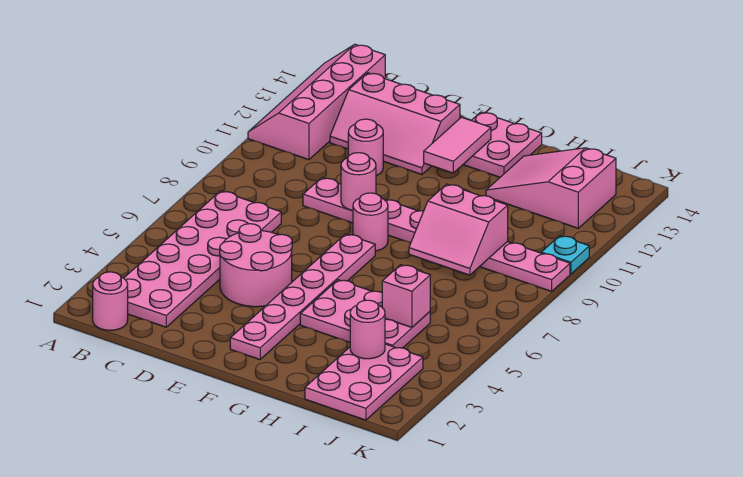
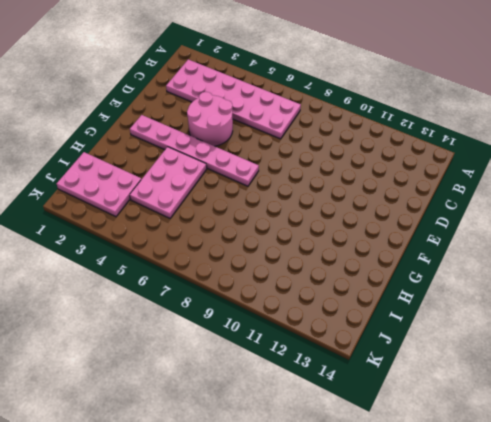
none -> pink 2x4 slope [248,44,385,160]
none -> pink 1x1 round brick [93,272,128,330]
none -> pink 2x3 slope [330,73,460,175]

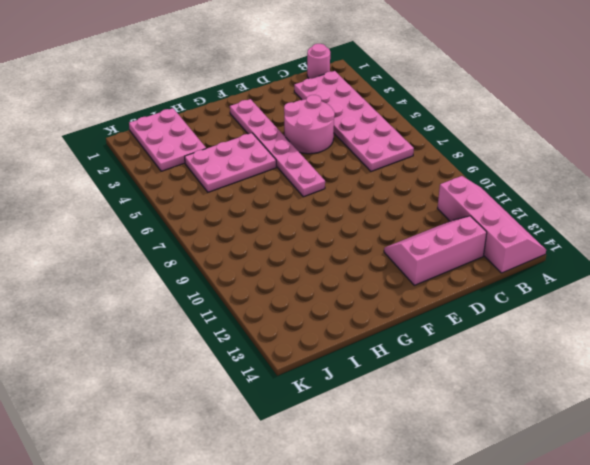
none -> pink 1x8 plate [303,178,570,291]
none -> pink 1x1 round brick [348,119,383,176]
none -> pink 1x1 round brick [353,193,388,251]

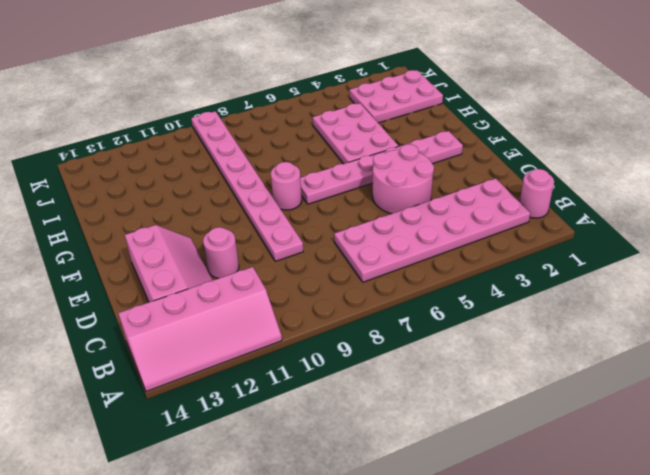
none -> pink 2x2 plate [463,112,542,177]
none -> pink 2x3 slope [486,148,616,228]
none -> cyan 1x1 plate [541,236,589,274]

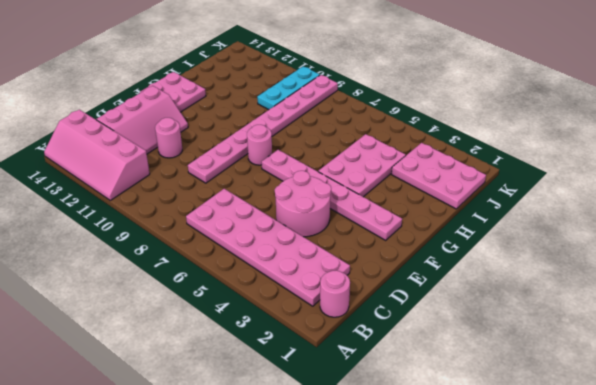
cyan 1x3 plate [257,66,320,110] -> cyan 1x1 plate [541,236,589,274]
none -> pink 2x3 slope [486,148,616,228]
none -> pink 1x1 round brick [341,153,376,210]
none -> pink 1x2 tile [424,117,491,173]

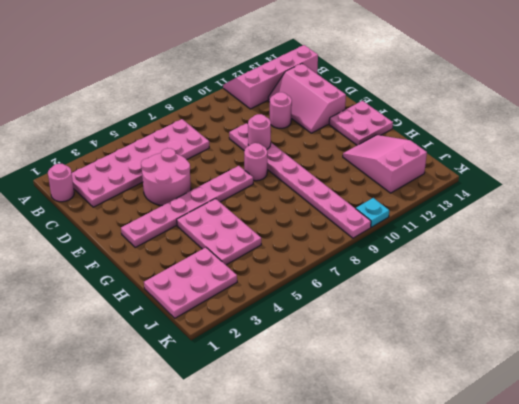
none -> pink 1x2 tile [424,117,491,173]
none -> pink 2x2 slope [409,184,508,275]
none -> pink 1x1 round brick [350,300,385,359]

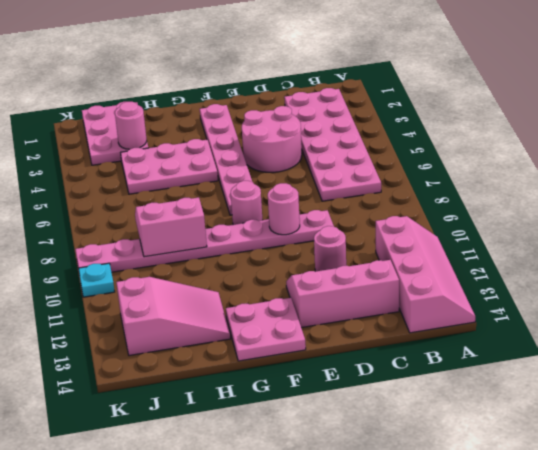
none -> pink 1x1 round brick [93,272,128,330]
none -> pink 1x2 tile [424,117,491,173]
none -> pink 1x1 brick [382,265,430,327]

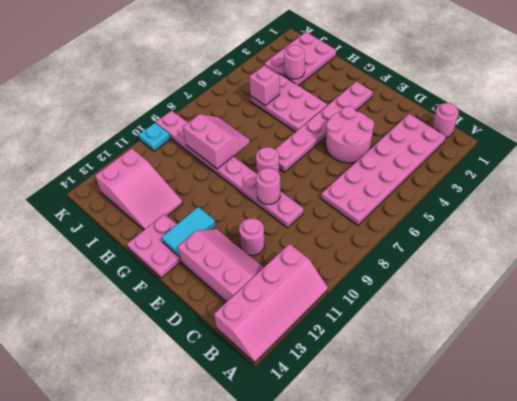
cyan 1x2 tile [162,207,216,257] -> pink 1x2 tile [424,117,491,173]

